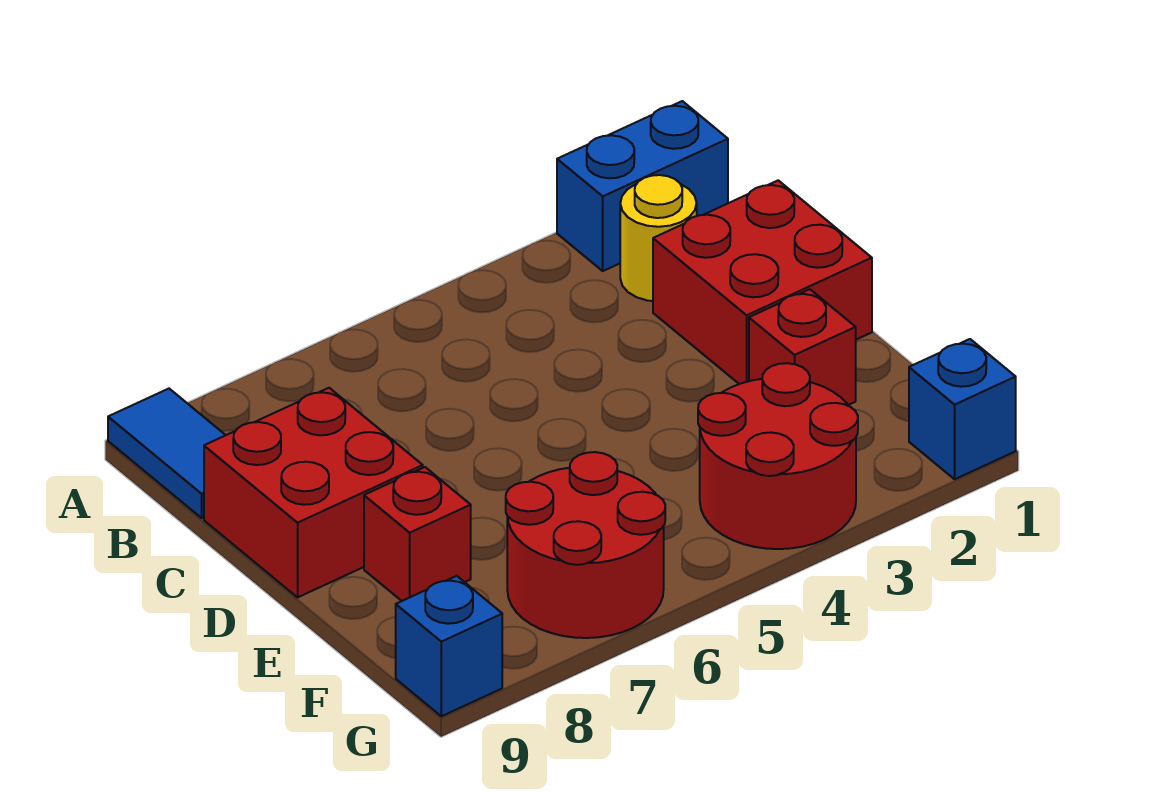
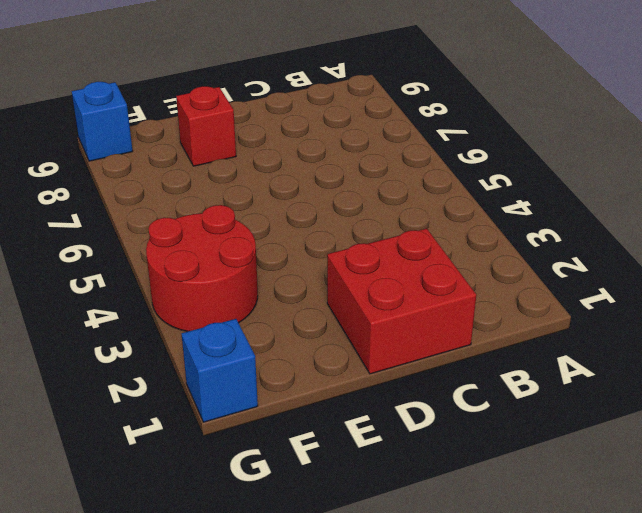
none -> blue 1x2 brick [557,101,728,271]
none -> blue 1x2 tile [108,389,225,518]

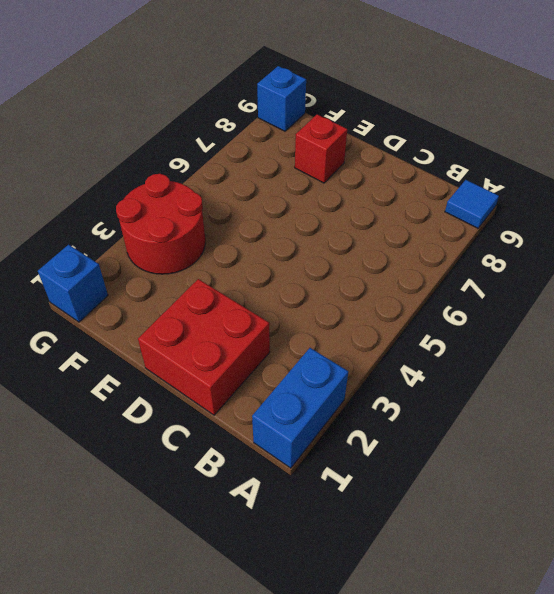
blue 1x1 tile [445,180,499,228] -> blue 1x2 tile [108,389,225,518]
none -> yellow 1x1 round brick [620,175,697,301]
none -> red 2x2 brick [204,388,423,597]

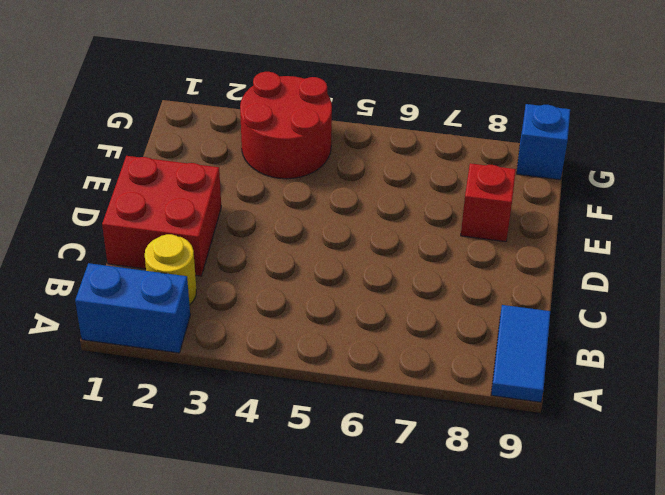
none -> red 2x2 brick [204,388,423,597]
none -> red 1x1 brick [749,289,856,405]

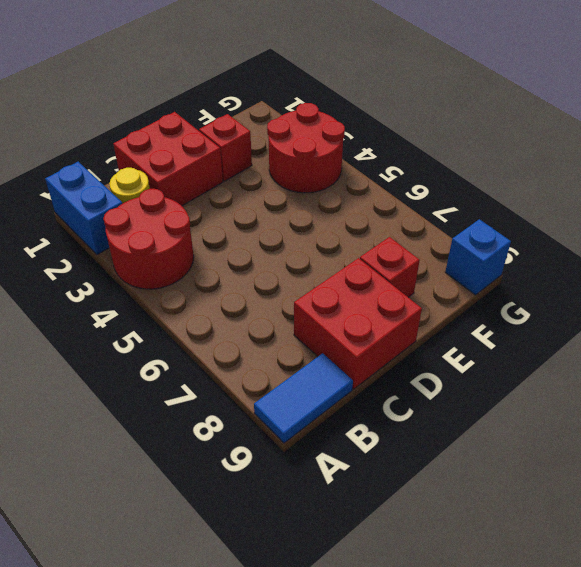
red 2x2 round brick [103,189,194,289] -> red 2x2 round brick moved to [506,452,665,638]
none -> blue 1x1 brick [909,339,1016,479]

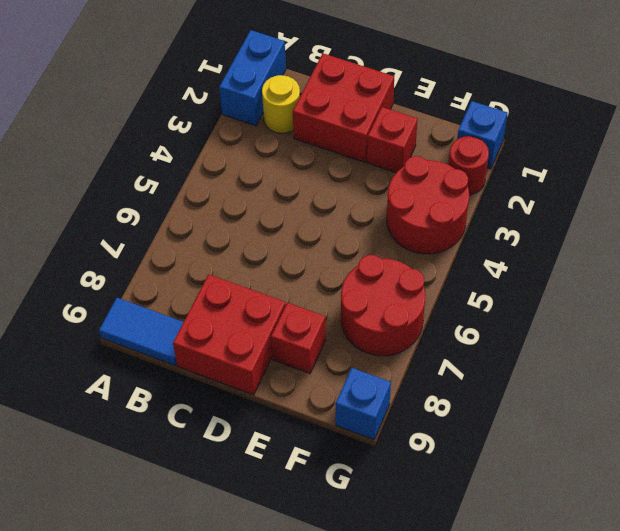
red 1x1 round brick [448,136,489,195] -> none

